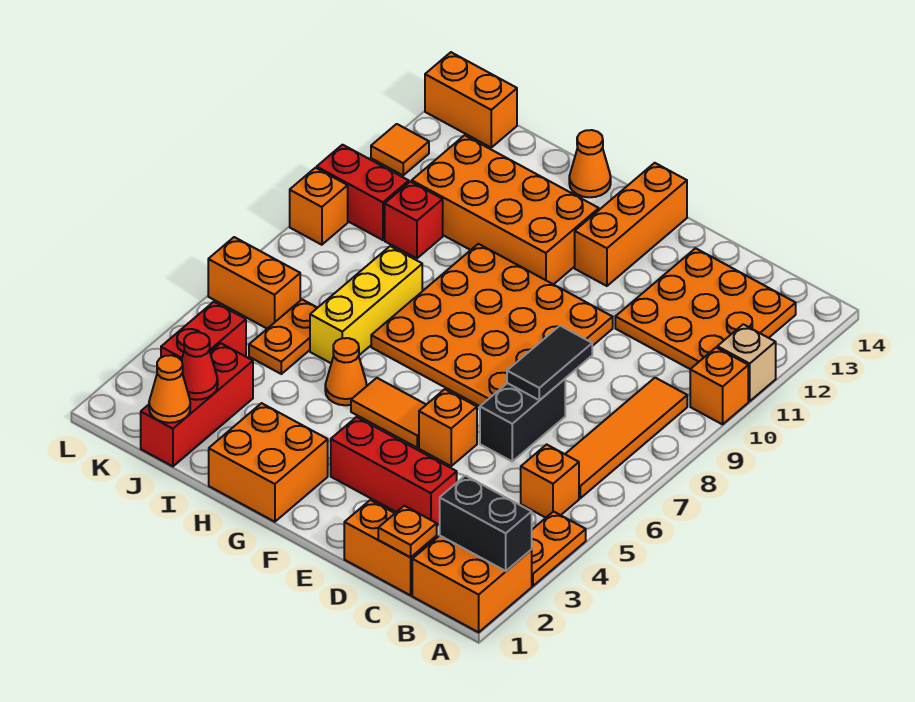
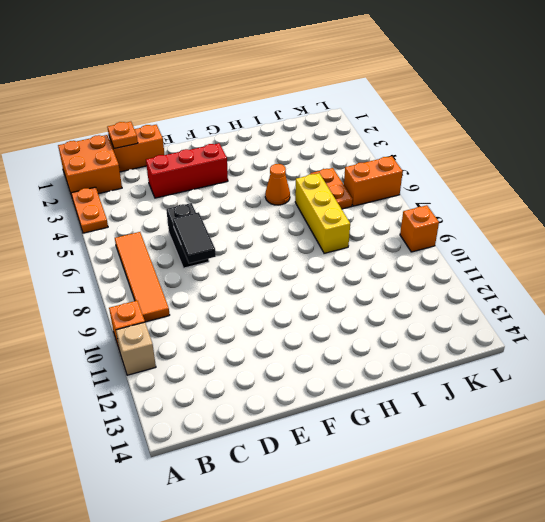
none -> orange 1x1 brick [521,444,579,518]
none -> orange 3x3 plate [615,248,796,369]
none -> orange 1x1 brick [419,389,477,466]
none -> orange 4x4 plate [371,244,613,406]

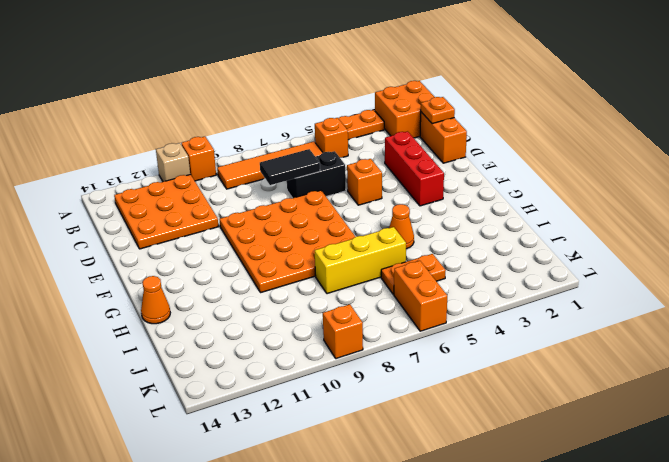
none -> orange 1x2 tile [351,378,426,448]
none -> orange 1x3 brick [575,163,687,286]
none -> orange 2x2 brick [209,403,328,522]
none -> orange 2x4 brick [412,135,599,284]

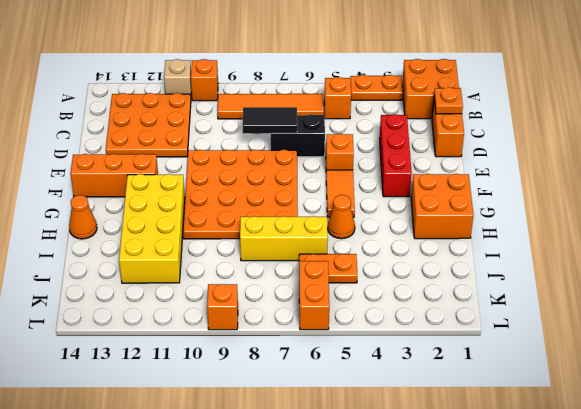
yellow 2x4 brick [119,174,185,283] -> orange 2x4 brick [412,135,599,284]
none -> red 1x3 brick [141,343,253,466]
none -> red 1x1 brick [385,182,443,259]
none -> red 1x2 brick [161,302,246,360]
none -> red 1x2 brick [317,145,409,240]

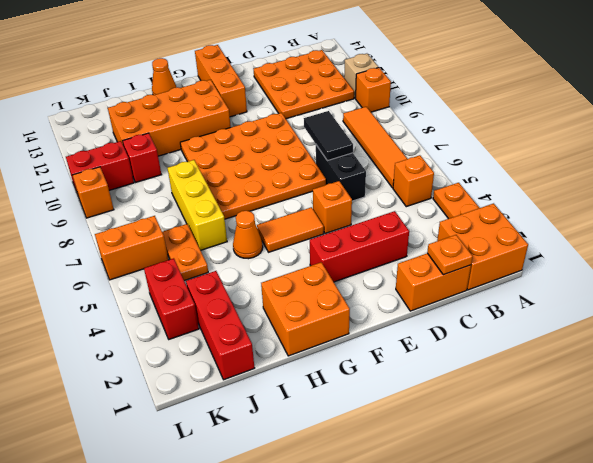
none -> orange 1x2 brick [425,52,517,147]
none -> orange 1x1 tile [371,124,429,175]
none -> black 1x2 brick [440,476,532,571]
none -> orange 1x1 cone [149,355,190,423]

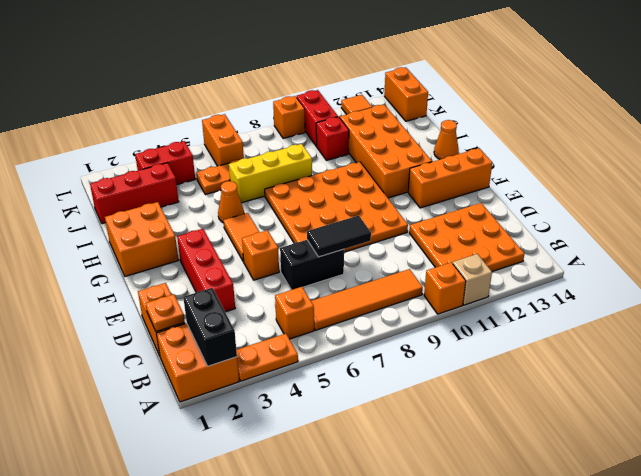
none -> orange 1x1 cone [149,355,190,423]
none -> red 1x1 cone [181,332,218,400]

